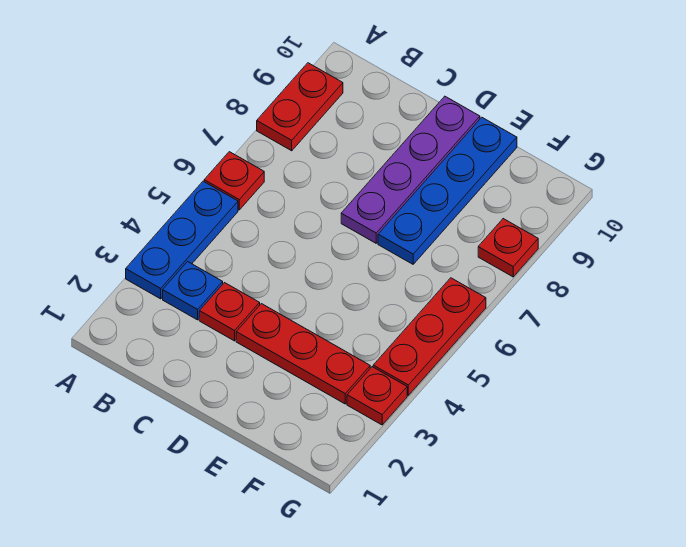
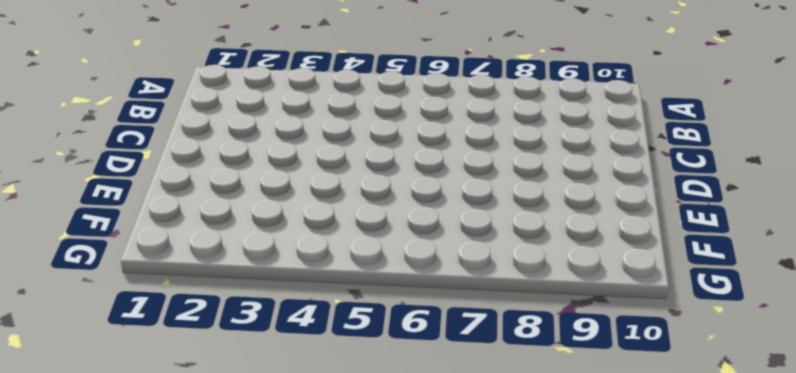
none -> blue 1x3 plate [126,181,238,299]
none -> red 1x1 plate [204,152,264,210]

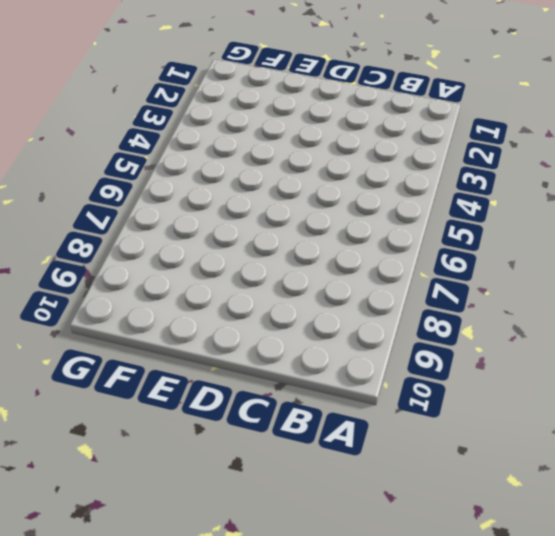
none -> blue 1x3 plate [126,181,238,299]
none -> red 1x1 plate [204,152,264,210]

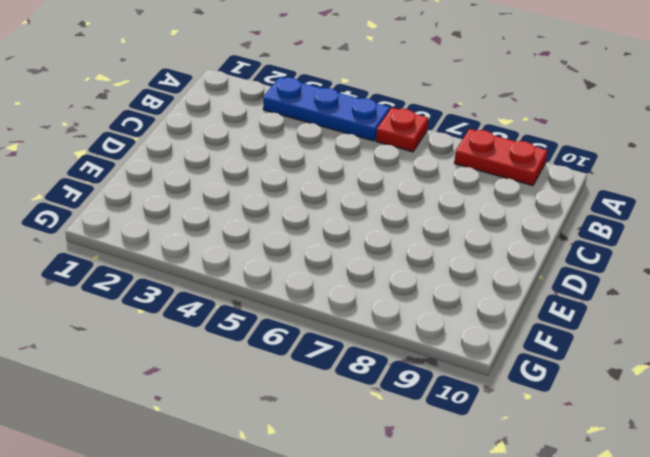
none -> blue 1x1 plate [163,262,223,320]
none -> red 1x1 plate [199,283,260,341]

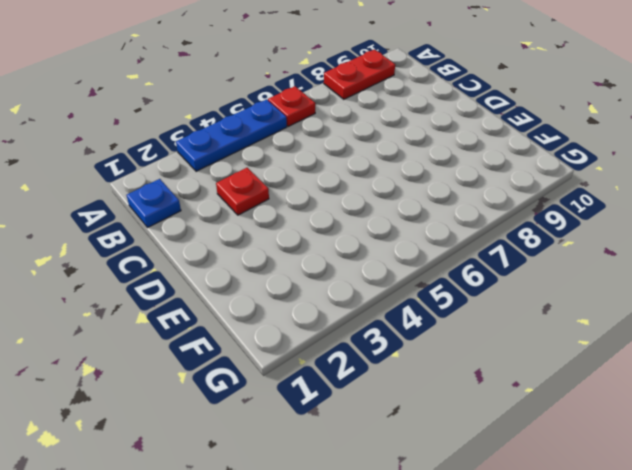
blue 1x1 plate [127,179,181,228] -> blue 1x1 plate moved to [163,262,223,320]
none -> red 1x3 plate [236,304,370,404]
none -> purple 1x4 plate [341,96,480,243]

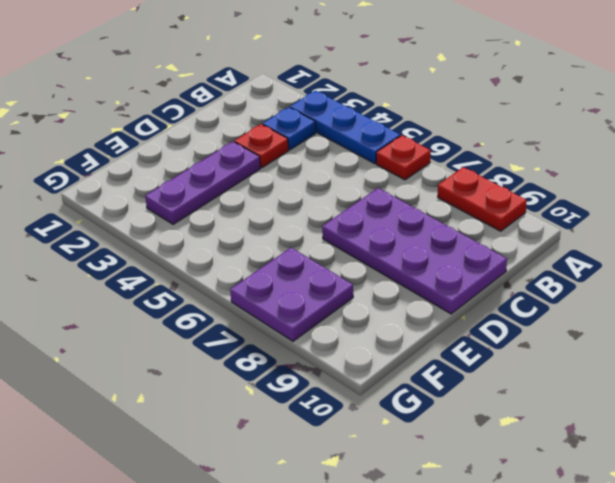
purple 2x4 plate [322,188,507,314] -> purple 1x4 plate [341,96,480,243]
purple 1x3 plate [145,142,260,224] -> red 1x3 plate [236,304,370,404]
purple 2x2 plate [230,248,353,341] -> red 1x1 plate [478,219,538,277]
none -> blue 1x4 plate [378,117,517,264]
none -> red 1x1 plate [347,367,407,425]

